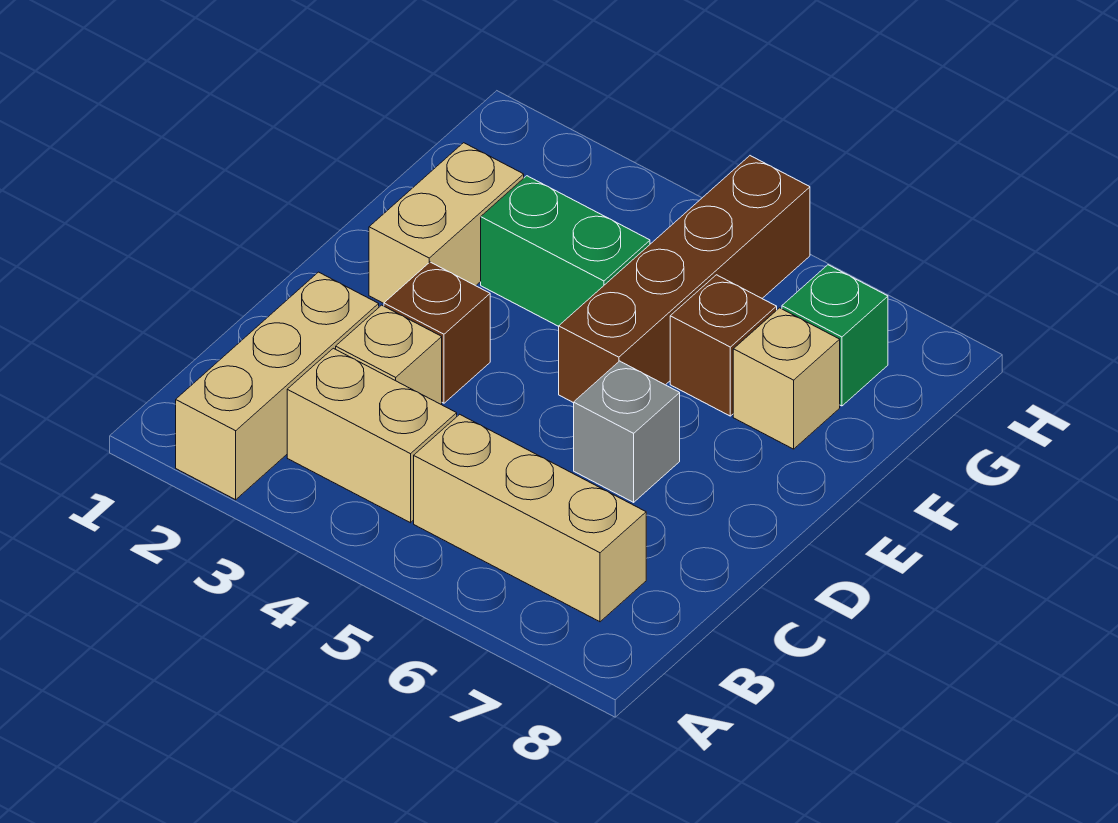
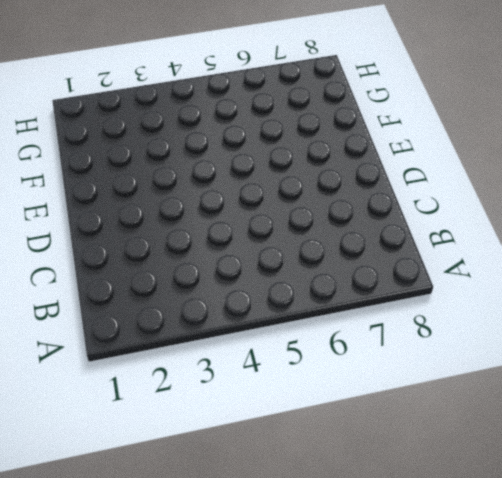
none -> tan 1x3 brick [176,272,379,500]
none -> tan 1x2 brick [287,348,457,523]
none -> tan 1x3 brick [414,414,646,622]

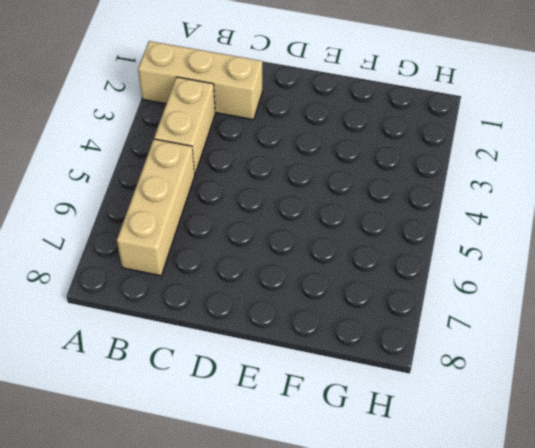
none -> tan 1x1 brick [336,305,442,405]
none -> brown 1x1 brick [384,262,490,403]
none -> grey 1x1 brick [574,361,680,502]

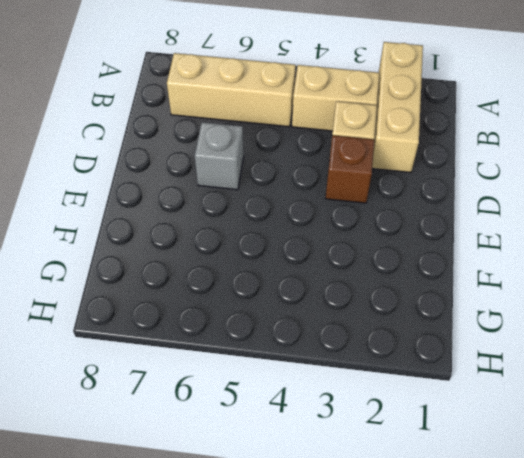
none -> tan 1x2 brick [369,143,524,303]
none -> brown 1x4 brick [559,156,810,403]
none -> green 1x2 brick [481,176,650,326]

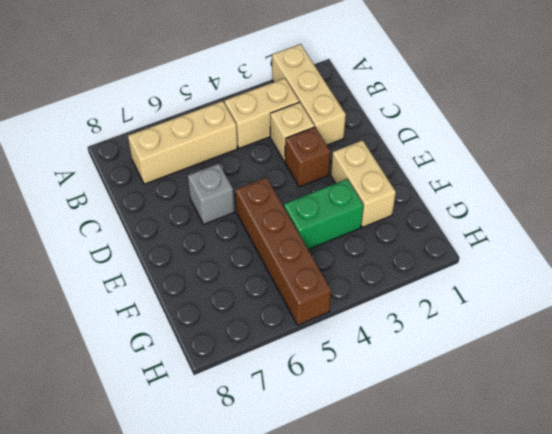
none -> brown 1x1 brick [670,275,777,416]
none -> tan 1x1 brick [733,308,840,449]
none -> green 1x1 brick [782,265,888,406]

